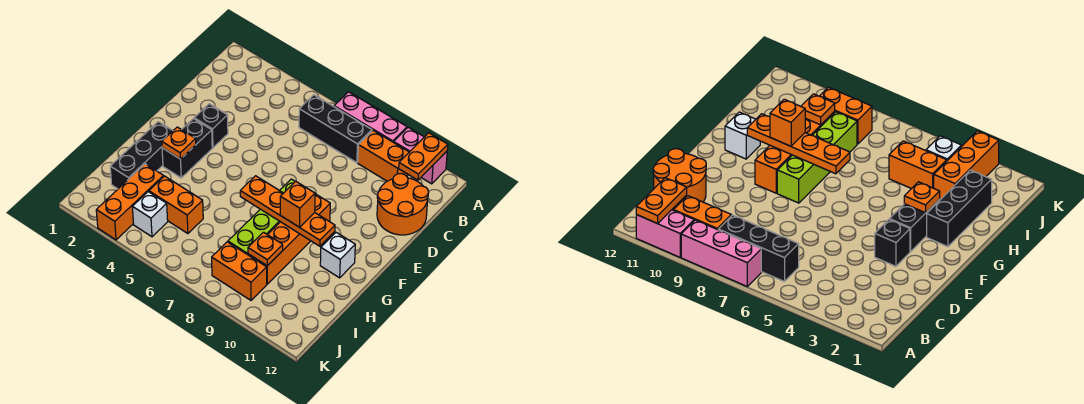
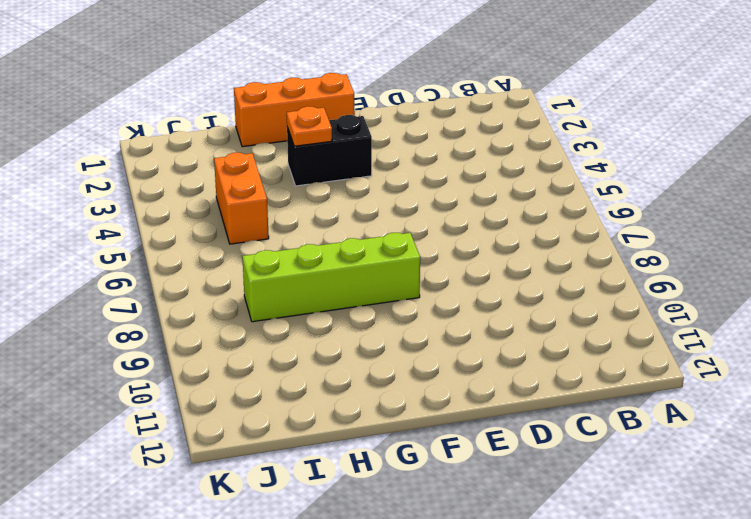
orange 1x3 brick [234,73,355,147] -> orange 1x3 brick moved to [96,164,164,240]
none -> pink 1x3 brick [334,92,407,142]
none -> pink 1x2 brick [394,127,447,184]
none -> black 1x3 brick [299,95,372,163]

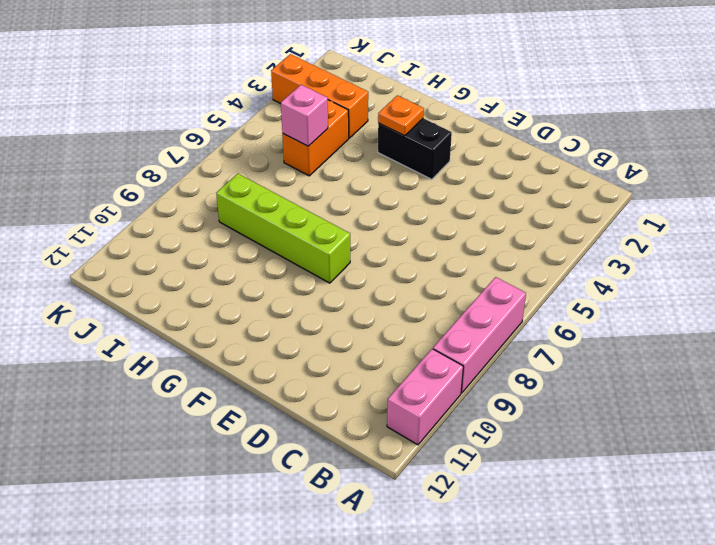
pink 1x1 brick [281,85,328,146] -> none
none -> black 1x3 brick [299,95,372,163]
none -> orange 1x2 brick [358,131,409,181]
none -> orange 2x2 round brick [377,174,429,235]

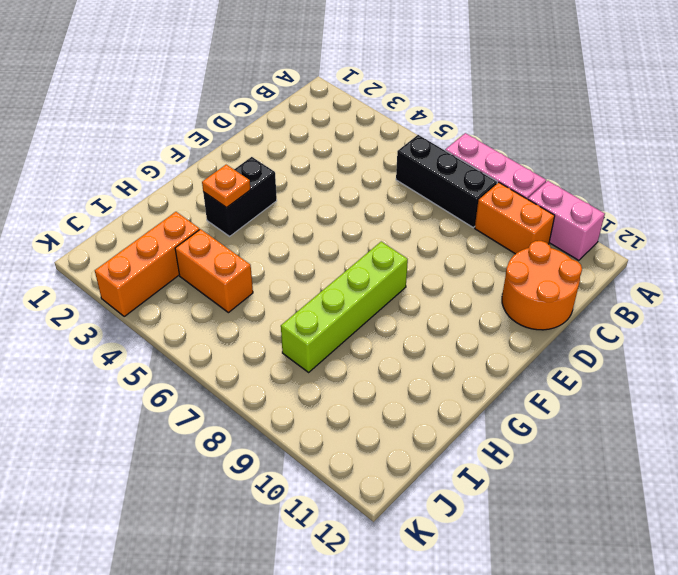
none -> black 1x1 brick [194,104,228,148]
none -> orange 1x4 brick [248,194,330,284]
none -> black 1x3 brick [110,122,173,189]

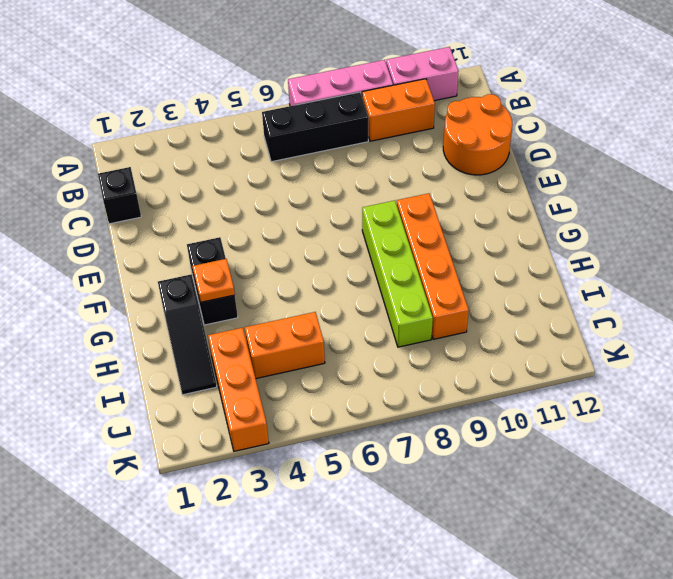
black 1x1 brick [98,167,141,224] -> black 1x1 brick moved to [194,104,228,148]
black 1x3 slope [158,274,217,395] -> black 1x3 brick [110,122,173,189]
none -> white 1x1 brick [320,232,355,278]
none -> white 1x1 brick [132,192,168,237]
none -> orange 1x2 brick [212,242,267,300]

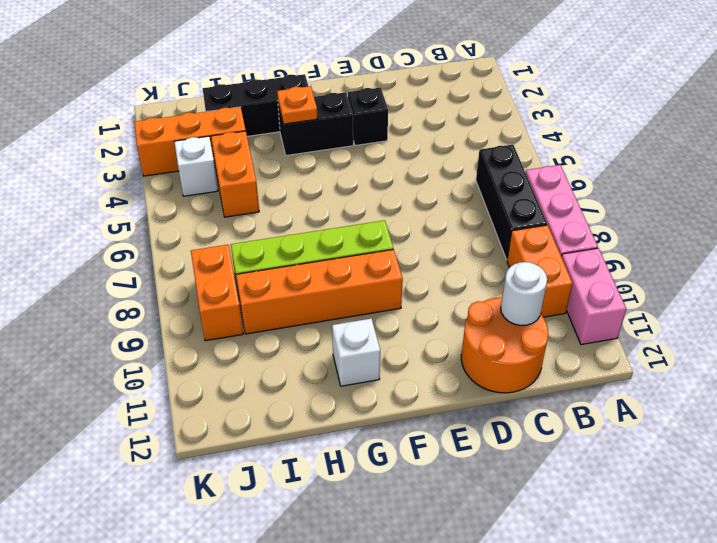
white 1x1 round brick [501,262,547,325] -> none
none -> orange 1x2 plate [399,133,448,180]
none -> orange 1x4 plate [240,176,335,246]
none -> orange 1x1 plate [248,232,283,266]

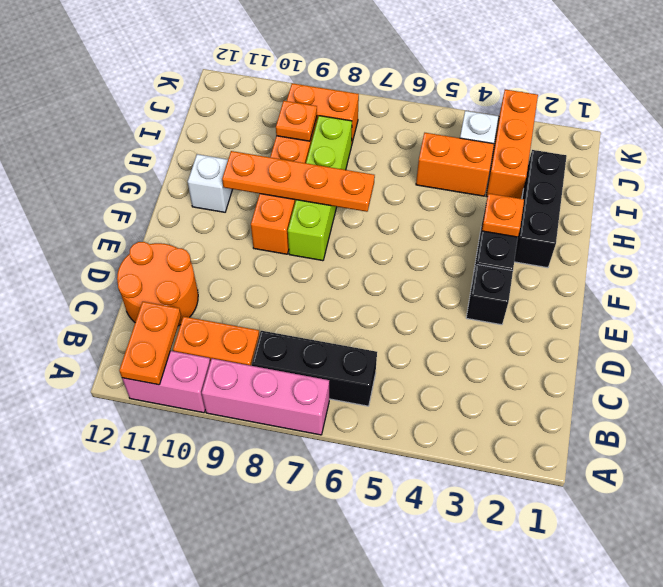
none -> orange 1x1 brick [280,181,315,227]

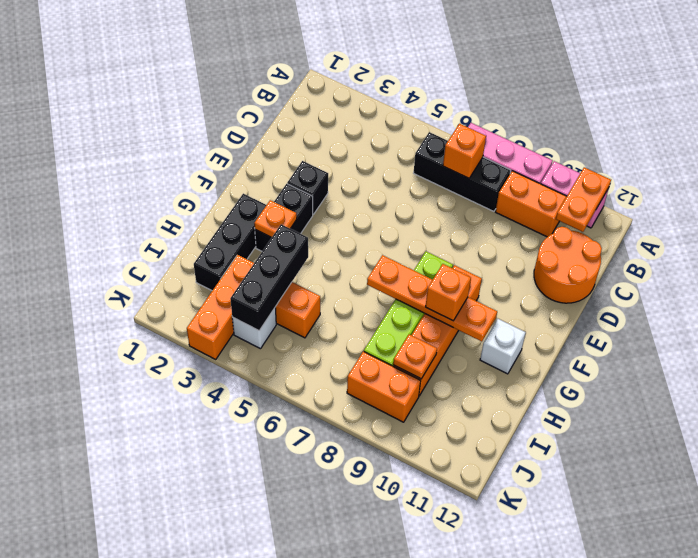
orange 1x1 brick [443,124,486,178] -> none
black 1x3 brick [230,224,308,331] -> none

